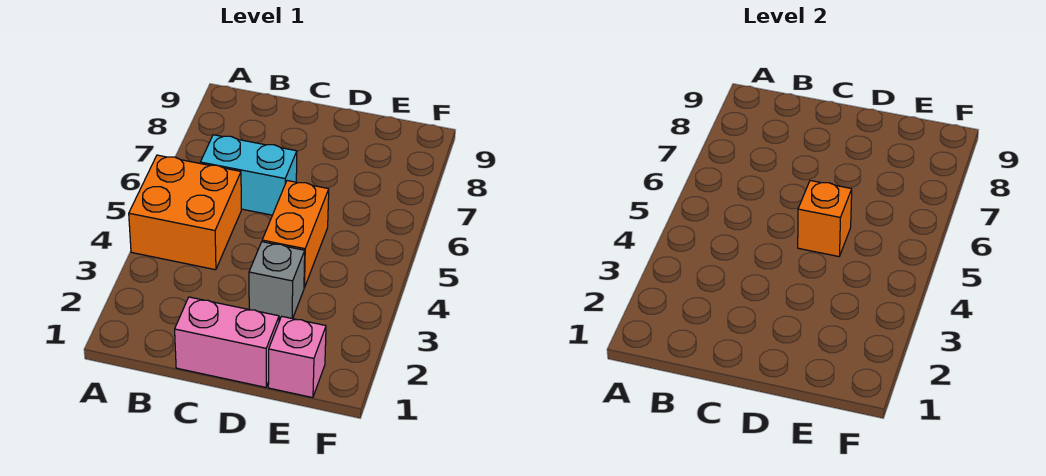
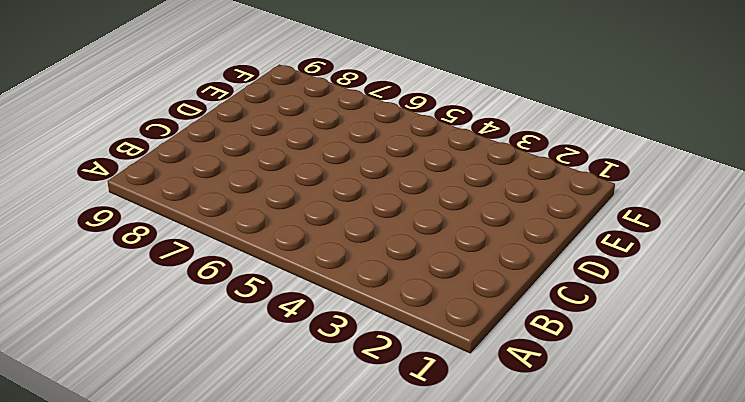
none -> orange 2x2 brick [129,155,241,270]
none -> cyan 1x2 brick [200,135,297,215]

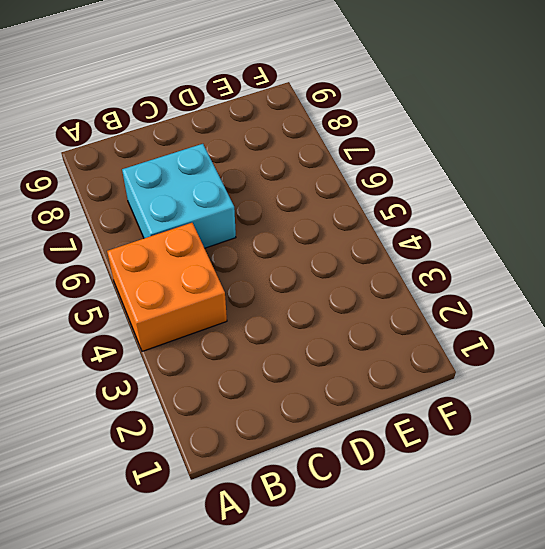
cyan 2x2 brick [122,144,236,248] -> cyan 1x2 brick [200,135,297,215]
none -> pink 1x2 brick [175,297,279,387]
none -> grey 1x1 brick [249,242,305,319]

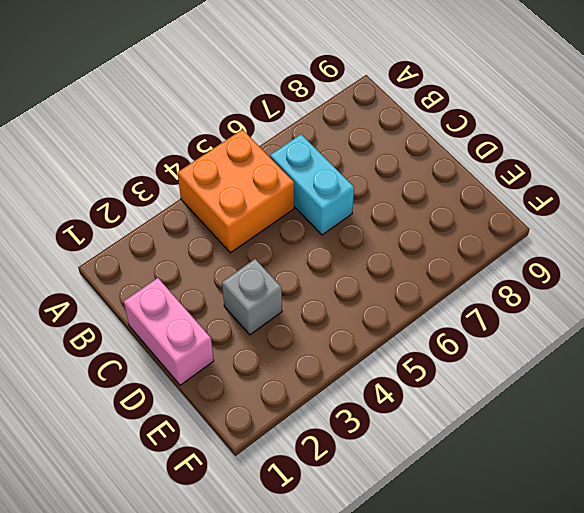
none -> orange 1x2 brick [262,181,329,288]
none -> pink 1x1 brick [268,316,326,398]

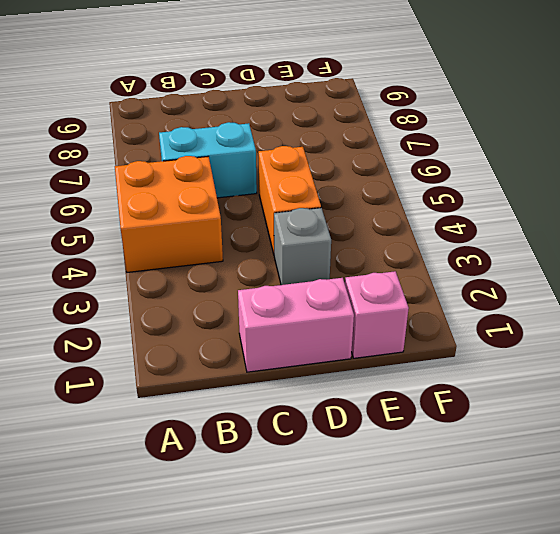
none -> orange 1x1 brick [798,181,852,257]

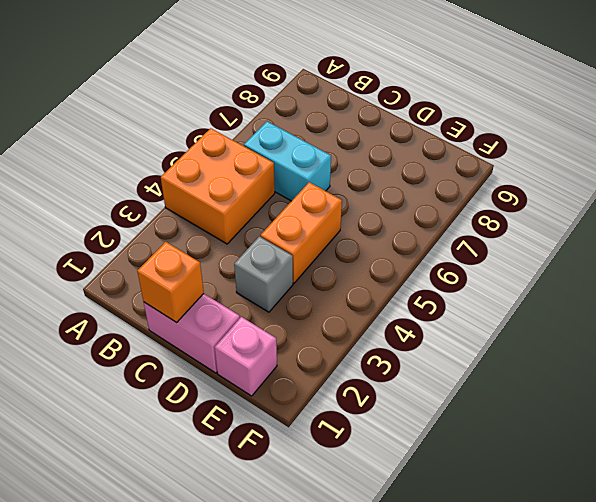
orange 1x1 brick [137,242,204,323] -> orange 1x1 brick moved to [798,181,852,257]

